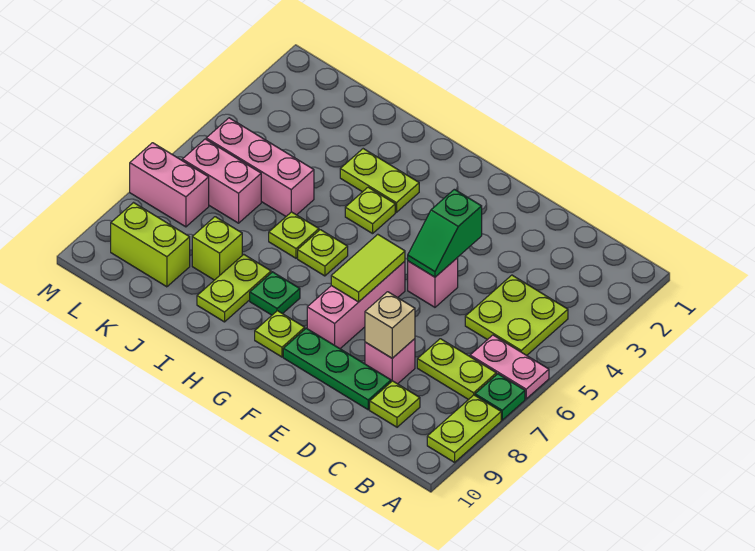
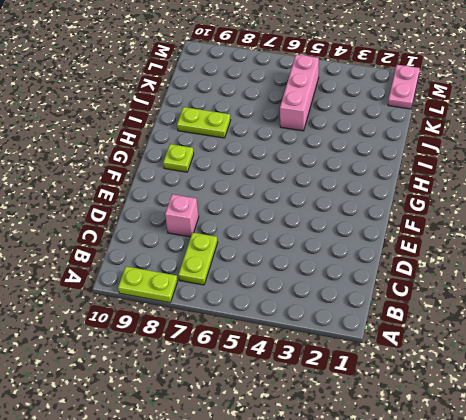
pink 1x2 plate [388,65,420,109] -> pink 1x2 plate moved to [470,335,549,399]
none -> green 1x1 plate [475,374,525,420]
none -> lime 2x2 plate [465,275,568,355]
none -> lime 1x1 plate [370,381,420,427]

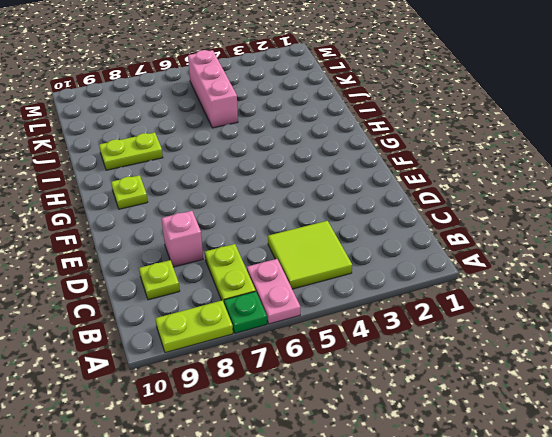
lime 2x2 tile [268,221,352,289] -> lime 2x2 plate [465,275,568,355]
none -> green 1x3 plate [283,328,391,410]
none -> pink 1x1 brick [408,258,458,307]
none -> pink 1x3 brick [307,261,405,349]

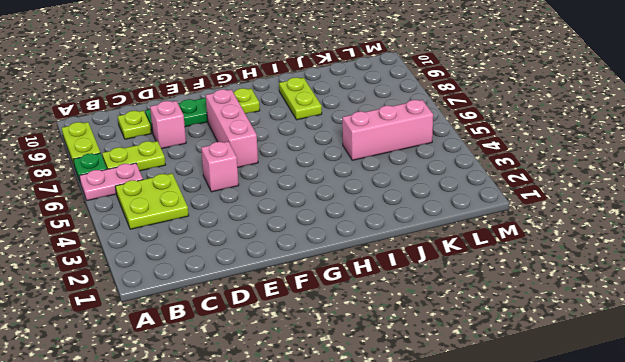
none -> lime 1x2 plate [340,149,419,212]
none -> lime 1x1 plate [345,187,395,234]
none -> lime 1x1 plate [298,230,348,276]

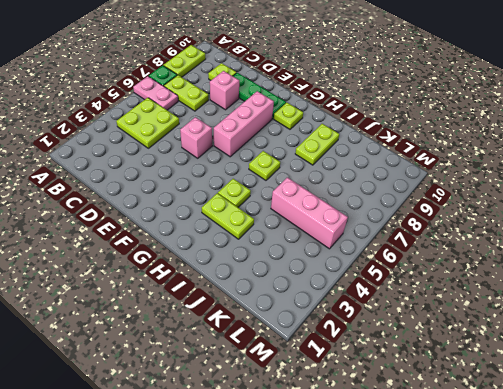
none -> green 1x1 plate [250,272,300,315]
none -> lime 1x1 plate [269,212,319,258]
none -> lime 1x1 brick [192,217,242,280]

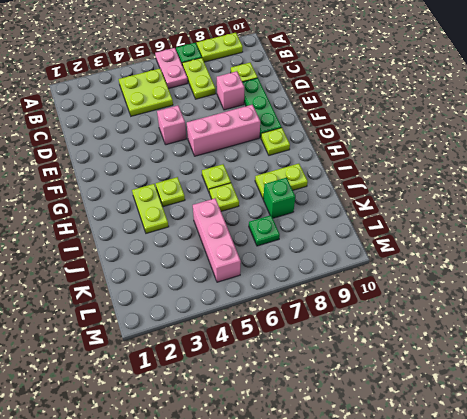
green 1x1 brick [263,178,295,218] -> lime 1x1 brick [192,217,242,280]
green 1x1 plate [249,215,280,246] -> green 1x1 plate moved to [250,272,300,315]
none -> pink 1x2 brick [182,139,261,223]
none -> lime 1x2 brick [111,203,190,287]
none -> pink 1x2 brick [130,143,209,227]

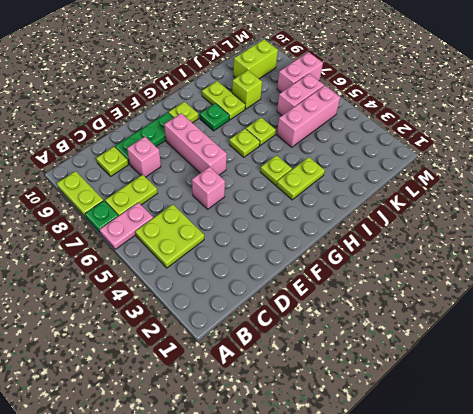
none -> tan 1x1 brick [365,292,415,358]
none -> green 1x2 slope [408,189,482,277]
none -> lime 1x2 tile [331,234,405,302]

